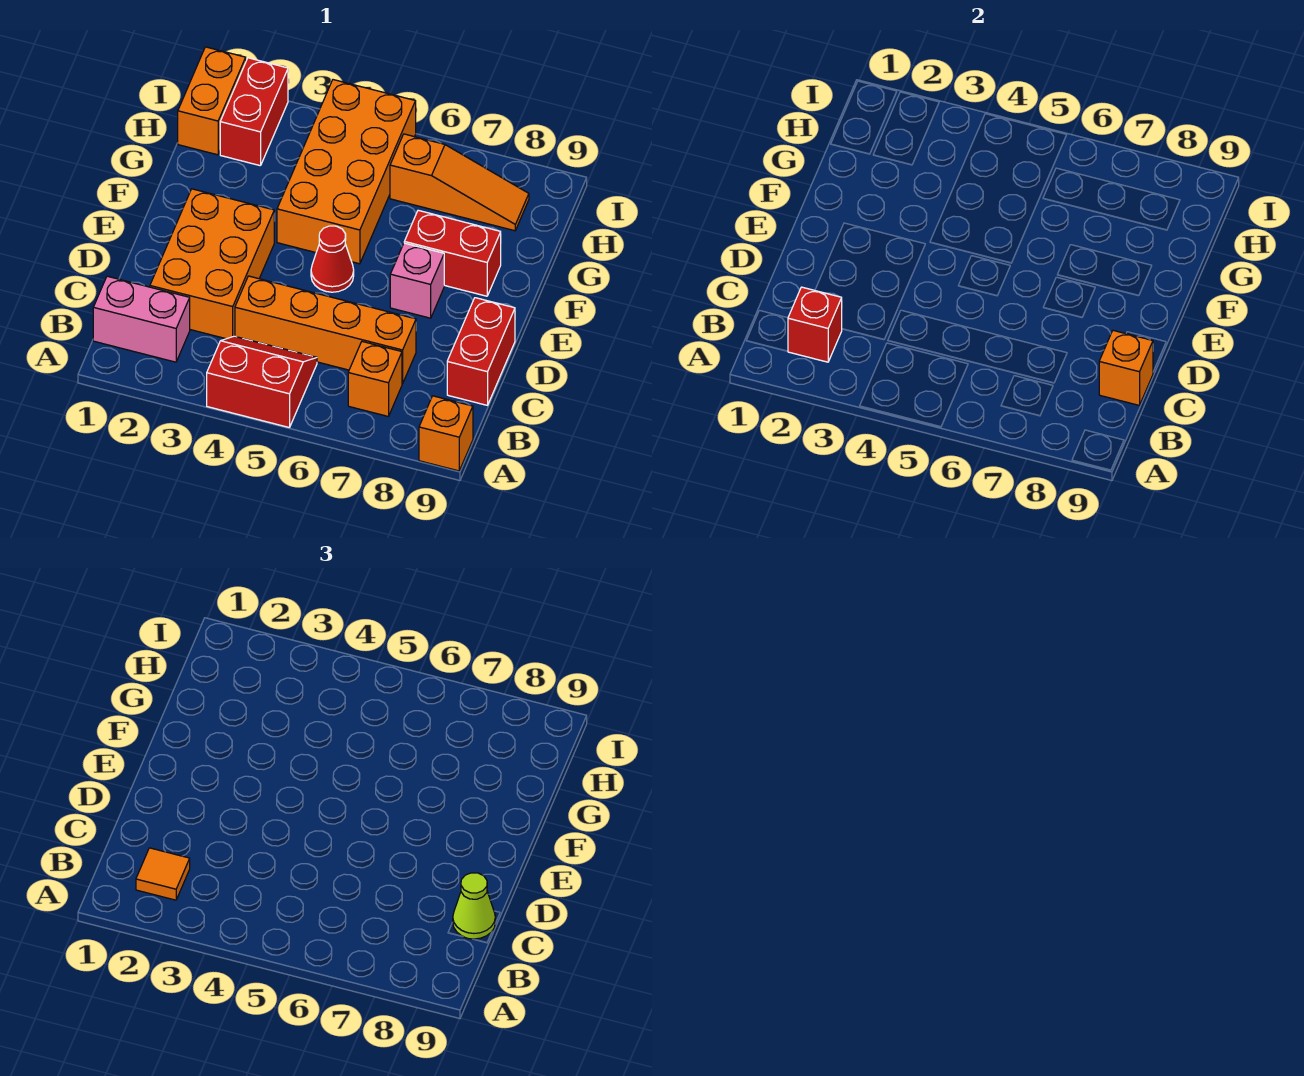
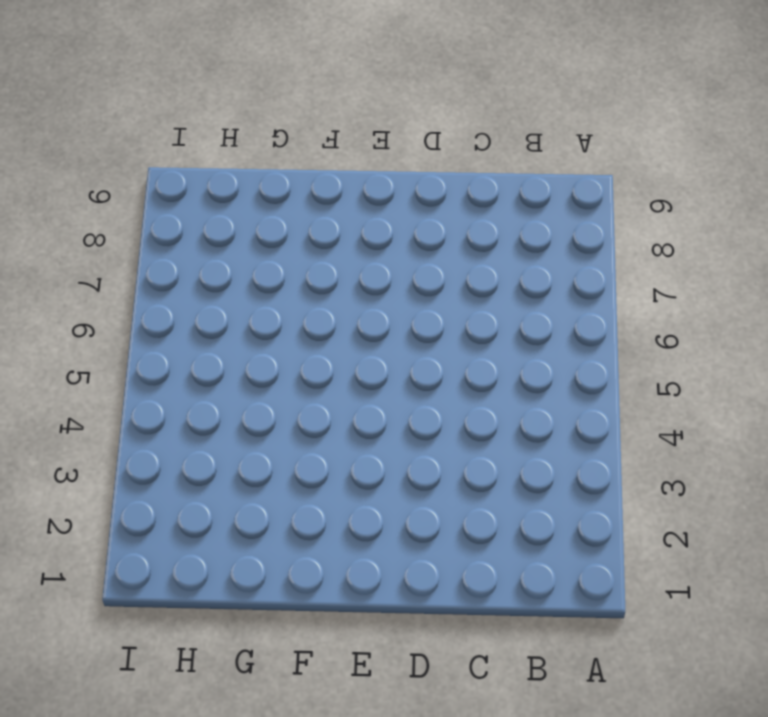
none -> red 2x2 slope [207,336,317,428]
none -> orange 1x1 brick [419,396,473,471]
none -> pink 1x2 brick [93,276,190,362]

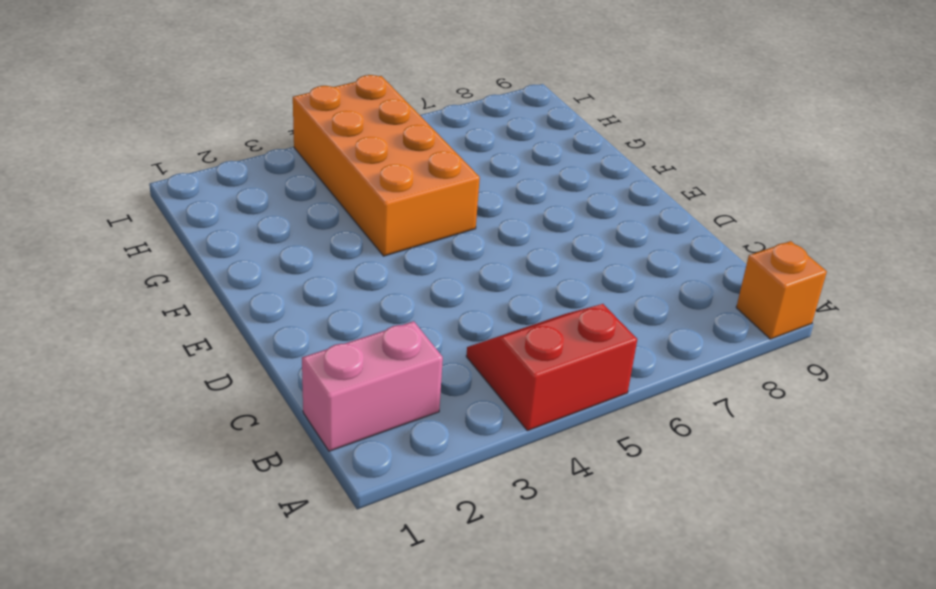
none -> orange 1x1 brick [348,342,402,416]
none -> orange 2x3 brick [150,189,274,339]
none -> orange 1x4 brick [235,276,416,384]

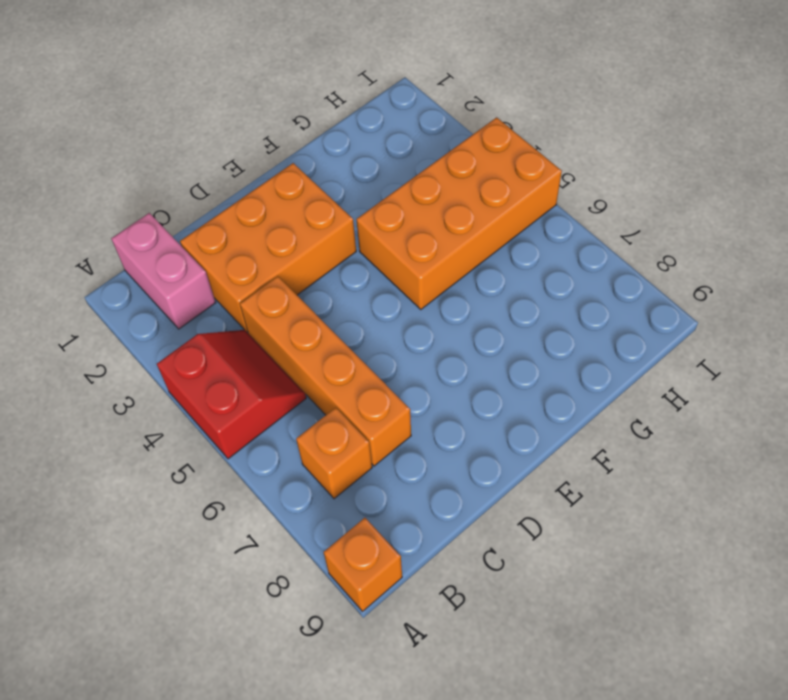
none -> red 1x2 brick [447,298,515,405]
none -> red 1x1 cone [311,226,354,292]
none -> pink 1x1 brick [390,243,444,318]

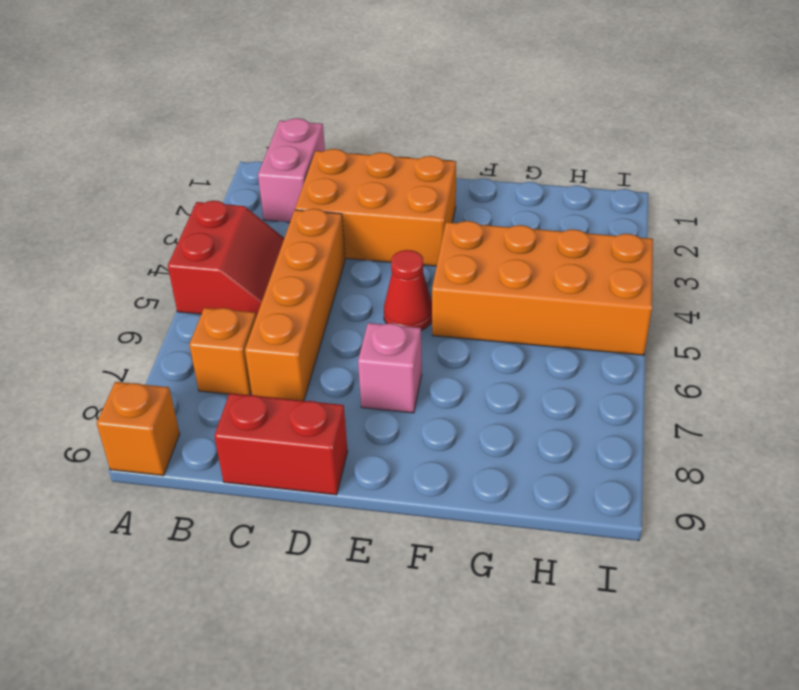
none -> red 1x2 brick [404,210,501,296]
none -> orange 1x2 brick [178,47,246,155]
none -> red 1x2 brick [220,58,288,166]

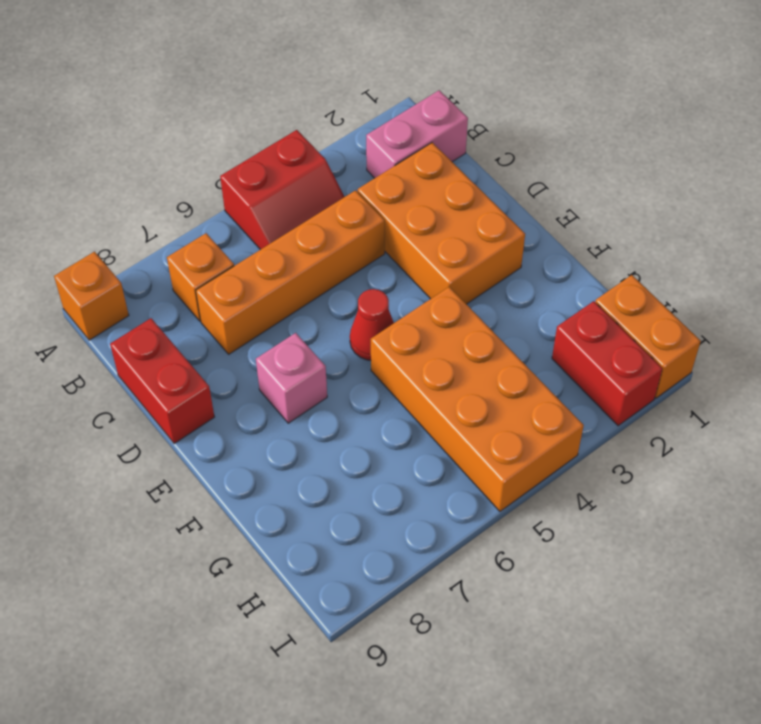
none -> red 1x2 brick [404,210,501,296]
none -> orange 1x3 slope [390,134,529,231]
none -> red 1x1 brick [788,287,842,362]

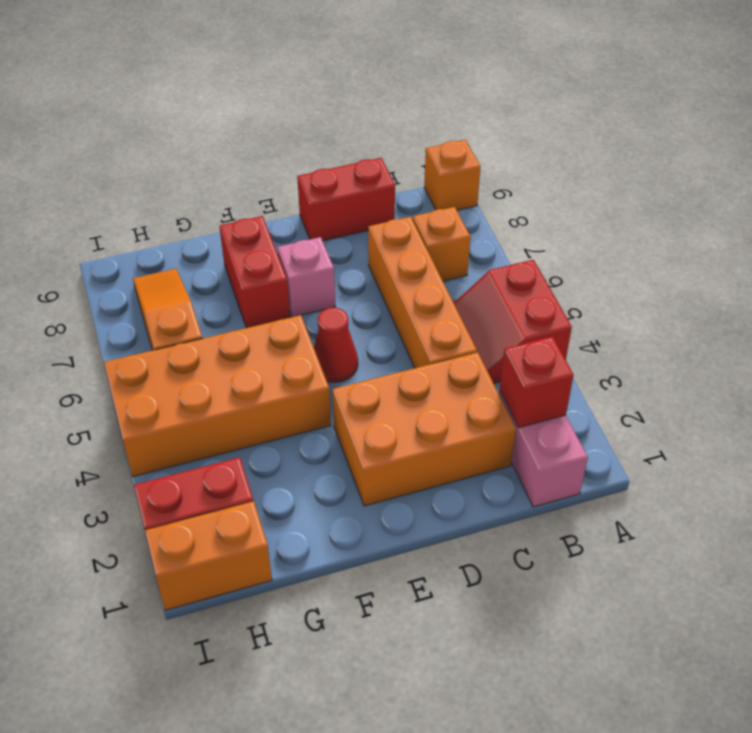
none -> orange 1x1 brick [1099,330,1153,405]
none -> orange 1x1 tile [136,848,190,900]
none -> lime 1x1 cone [453,873,495,939]

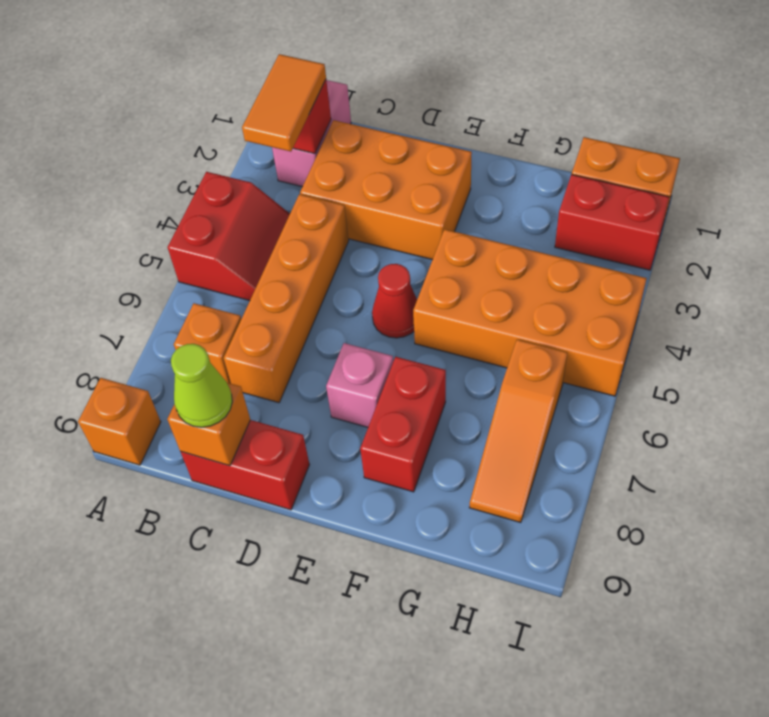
orange 1x2 tile [242,54,326,152] -> orange 1x1 tile [136,848,190,900]

